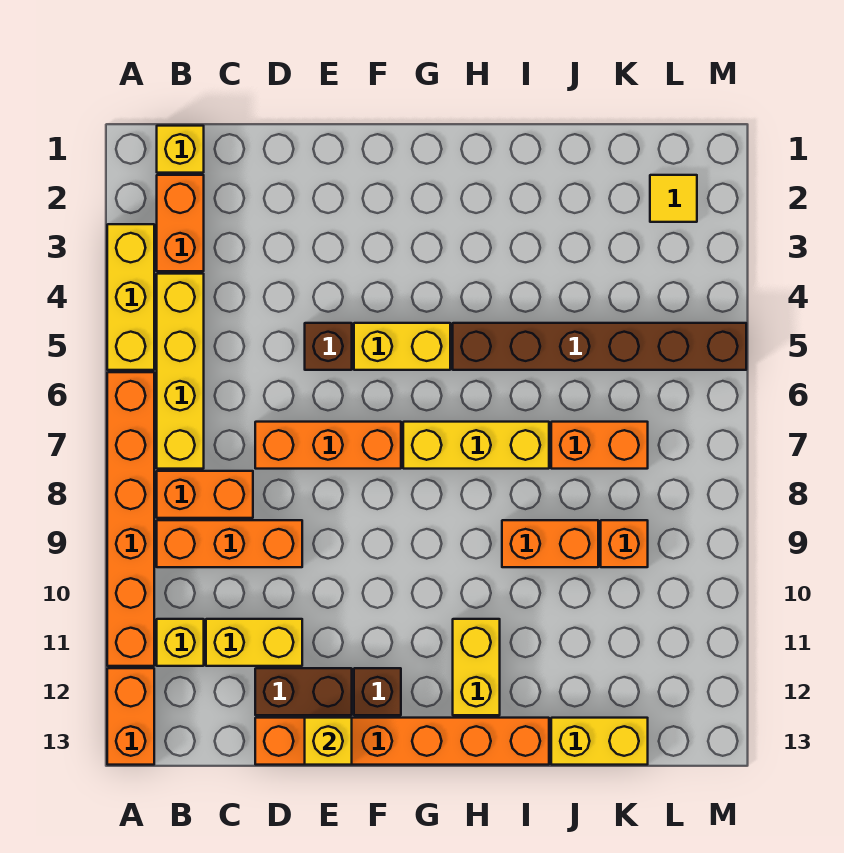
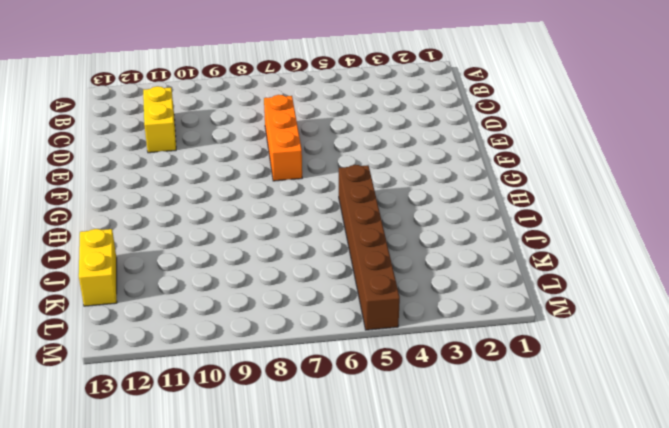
none -> yellow 1x3 brick [107,224,154,370]
none -> orange 1x6 brick [107,372,154,666]
none -> orange 1x2 brick [107,668,154,765]

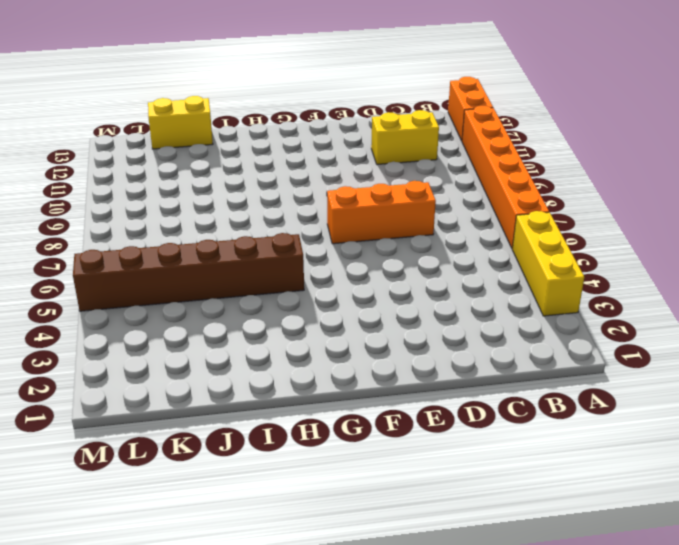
none -> yellow 1x1 brick [157,126,204,173]
none -> orange 1x2 brick [157,175,204,271]
none -> yellow 1x4 brick [157,274,204,469]

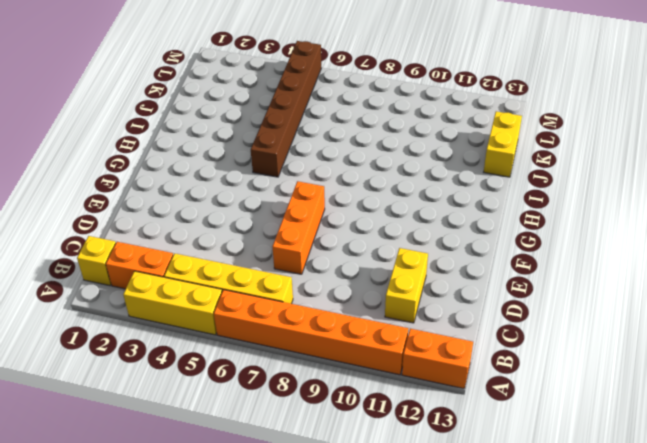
none -> orange 1x2 brick [157,471,253,518]
none -> orange 1x3 brick [157,520,302,567]
none -> yellow 1x1 brick [157,619,204,666]

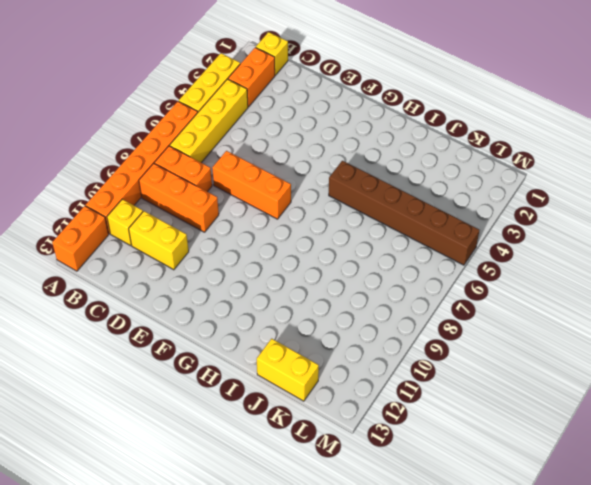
none -> brown 1x2 brick [255,668,352,715]
none -> orange 1x6 brick [255,718,549,765]
none -> brown 1x1 brick [305,323,352,370]

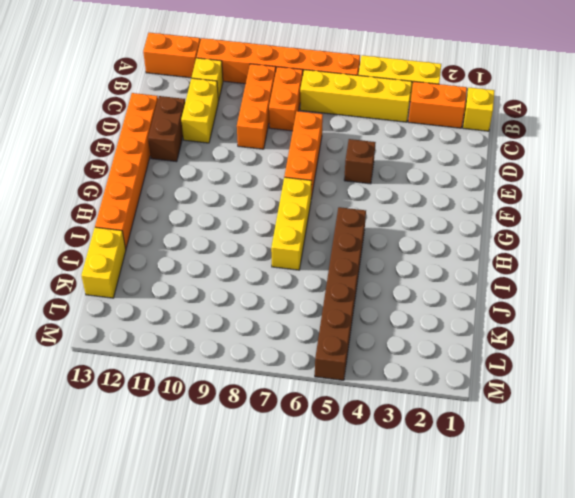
none -> yellow 1x2 brick [354,323,450,370]
none -> brown 1x1 brick [354,668,401,715]
none -> yellow 1x2 brick [453,619,500,715]

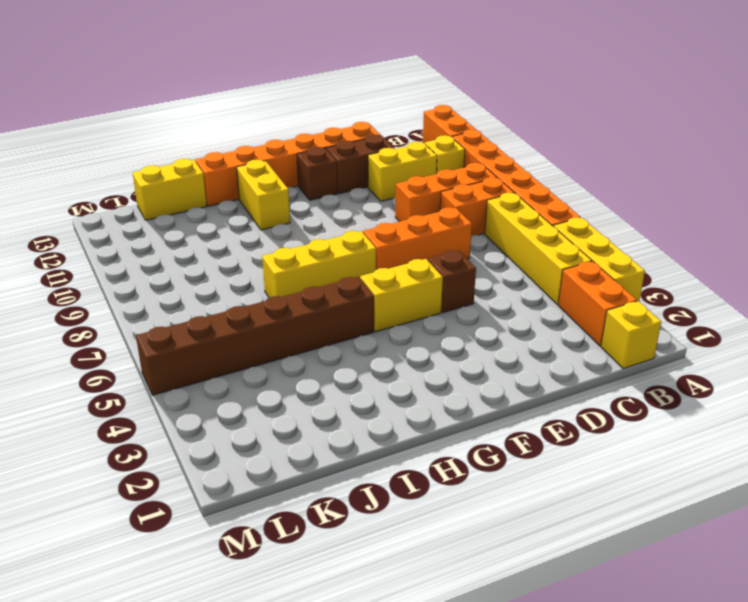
none -> orange 1x2 brick [502,520,598,567]
none -> orange 1x2 brick [551,422,648,469]
none -> orange 1x1 brick [601,520,648,567]

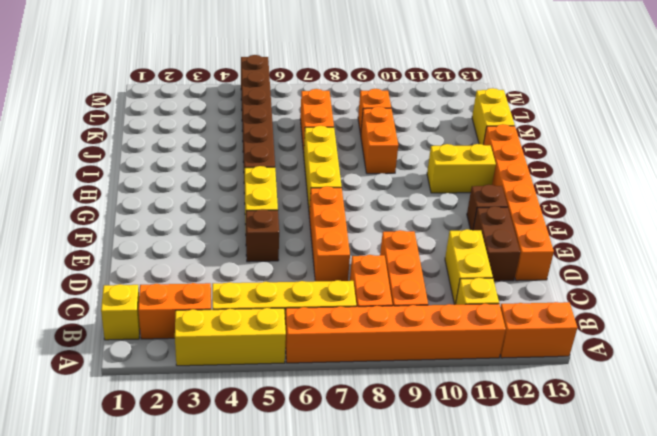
none -> yellow 1x1 tile [650,175,697,222]
none -> yellow 1x1 brick [305,718,352,765]

